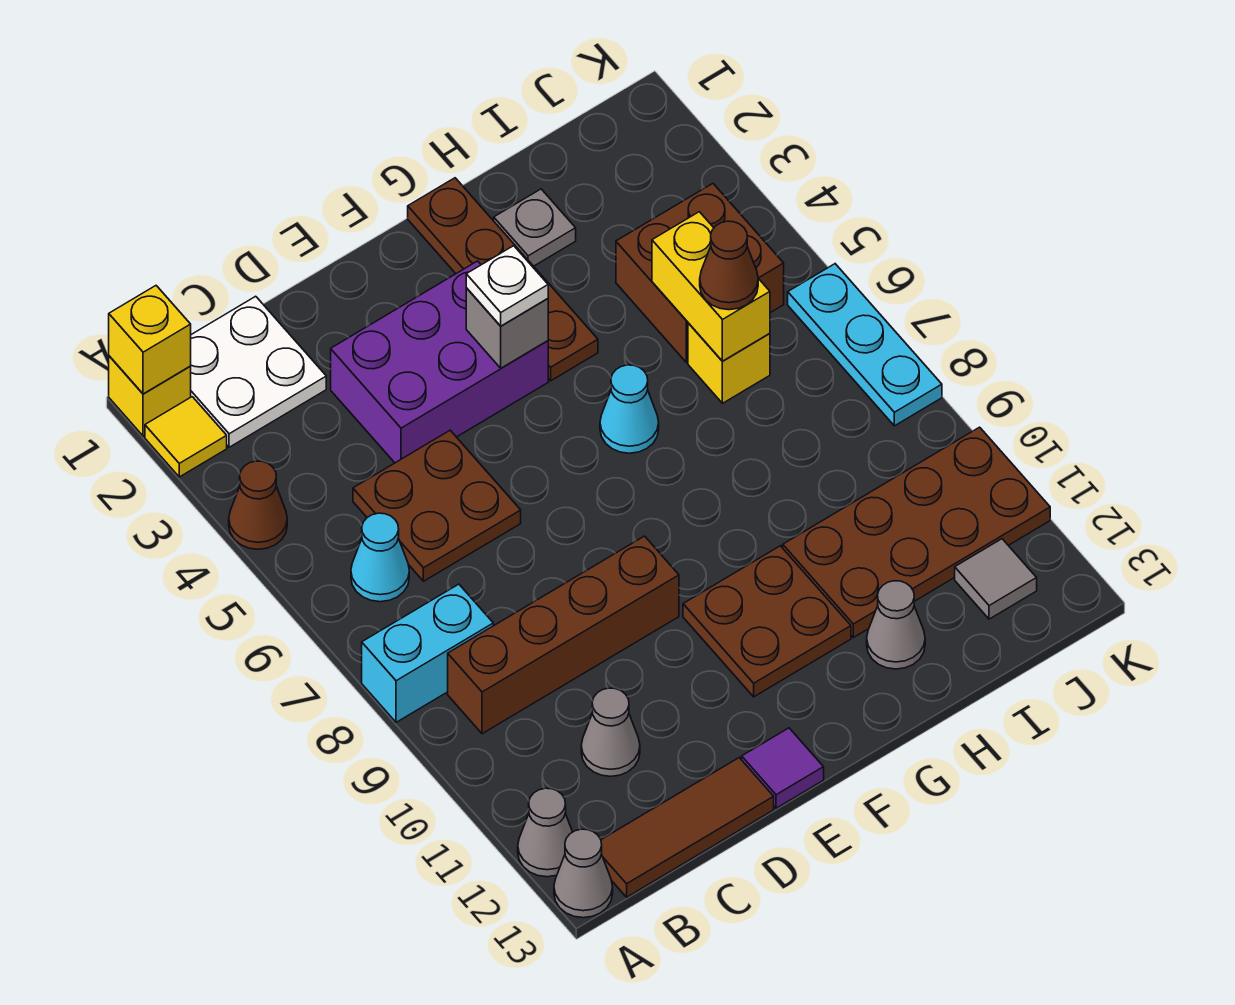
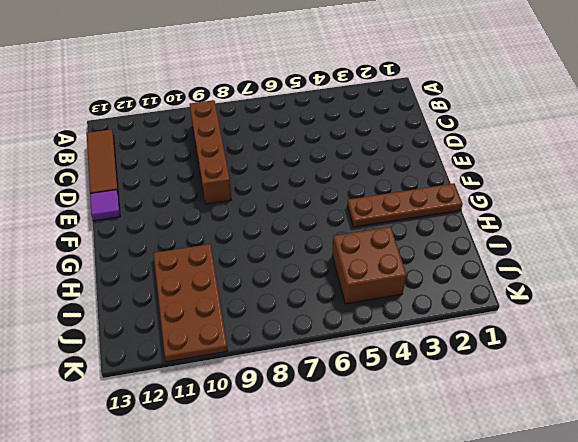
none -> yellow 1x1 brick [109,356,191,436]
none -> yellow 1x1 tile [145,397,227,477]
none -> brown 1x1 cone [229,461,287,549]

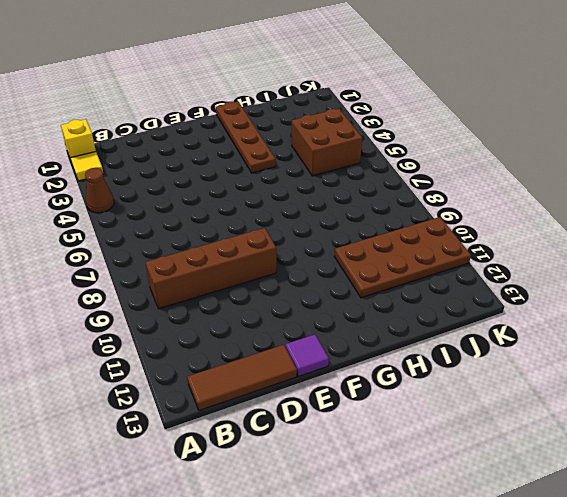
none -> cyan 1x2 brick [362,584,493,722]
none -> grey 1x1 cone [518,788,572,877]
none -> grey 1x1 cone [554,829,613,918]

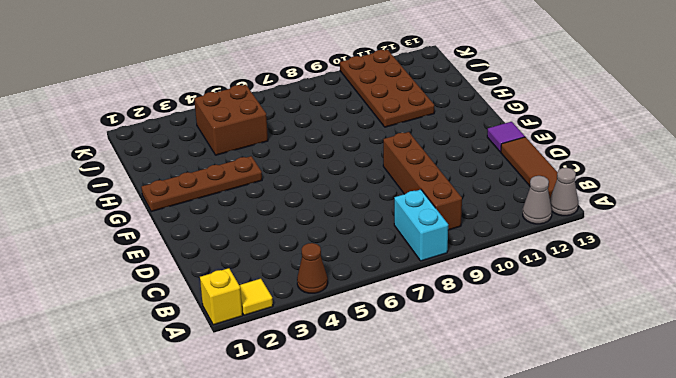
none -> white 2x2 plate [190,296,326,447]
none -> cyan 1x1 cone [351,513,409,602]
none -> brown 2x2 plate [353,430,521,581]

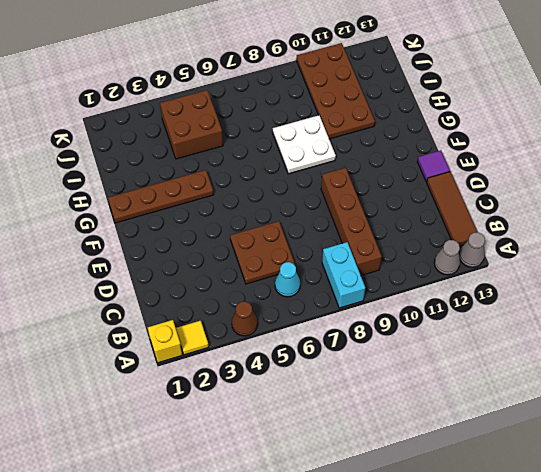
white 2x2 plate [273,115,336,174] -> white 2x2 plate moved to [190,296,326,447]
none -> grey 1x1 cone [581,688,640,776]
none -> purple 2x3 brick [331,261,548,463]
none -> brown 2x2 plate [683,546,851,697]

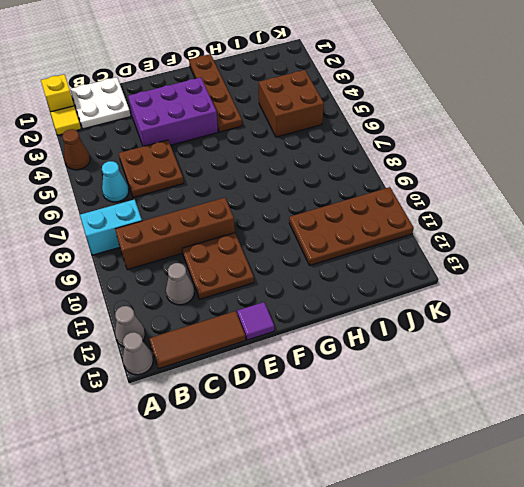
brown 2x2 plate [182,233,254,299] -> brown 2x2 plate moved to [683,546,851,697]
none -> cyan 1x1 cone [600,365,659,453]
none -> grey 1x1 plate [494,189,576,266]
none -> grey 1x1 cone [867,581,925,669]

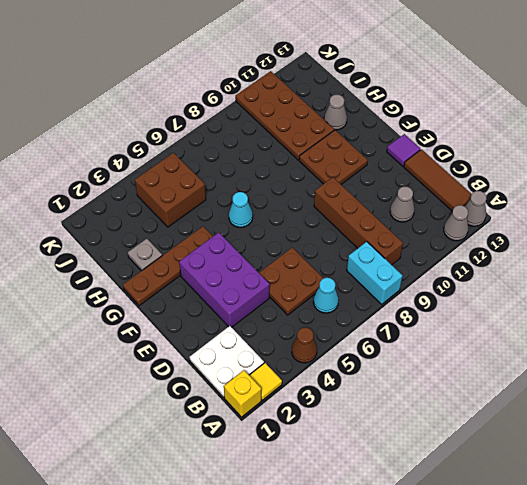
none -> yellow 1x1 brick [688,323,770,403]
none -> grey 1x1 tile [955,539,1037,619]
none -> cyan 1x3 plate [788,264,942,426]

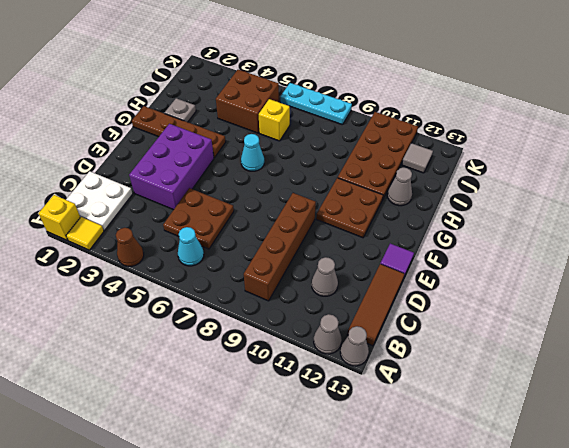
none -> cyan 1x2 brick [362,584,493,722]
none -> yellow 1x1 brick [109,286,191,394]
none -> grey 1x1 brick [466,288,548,368]

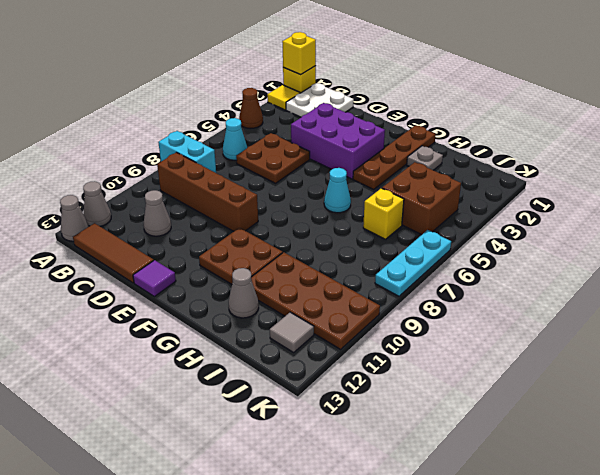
none -> grey 1x1 brick [466,288,548,368]
none -> yellow 1x2 brick [652,212,770,361]
none -> white 1x1 plate [466,246,548,326]

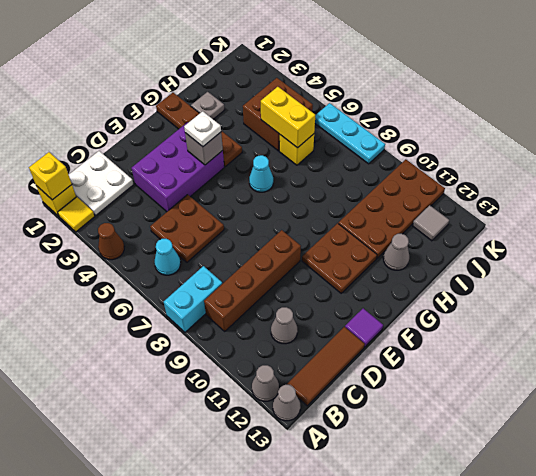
none -> brown 1x1 cone [700,221,758,310]

